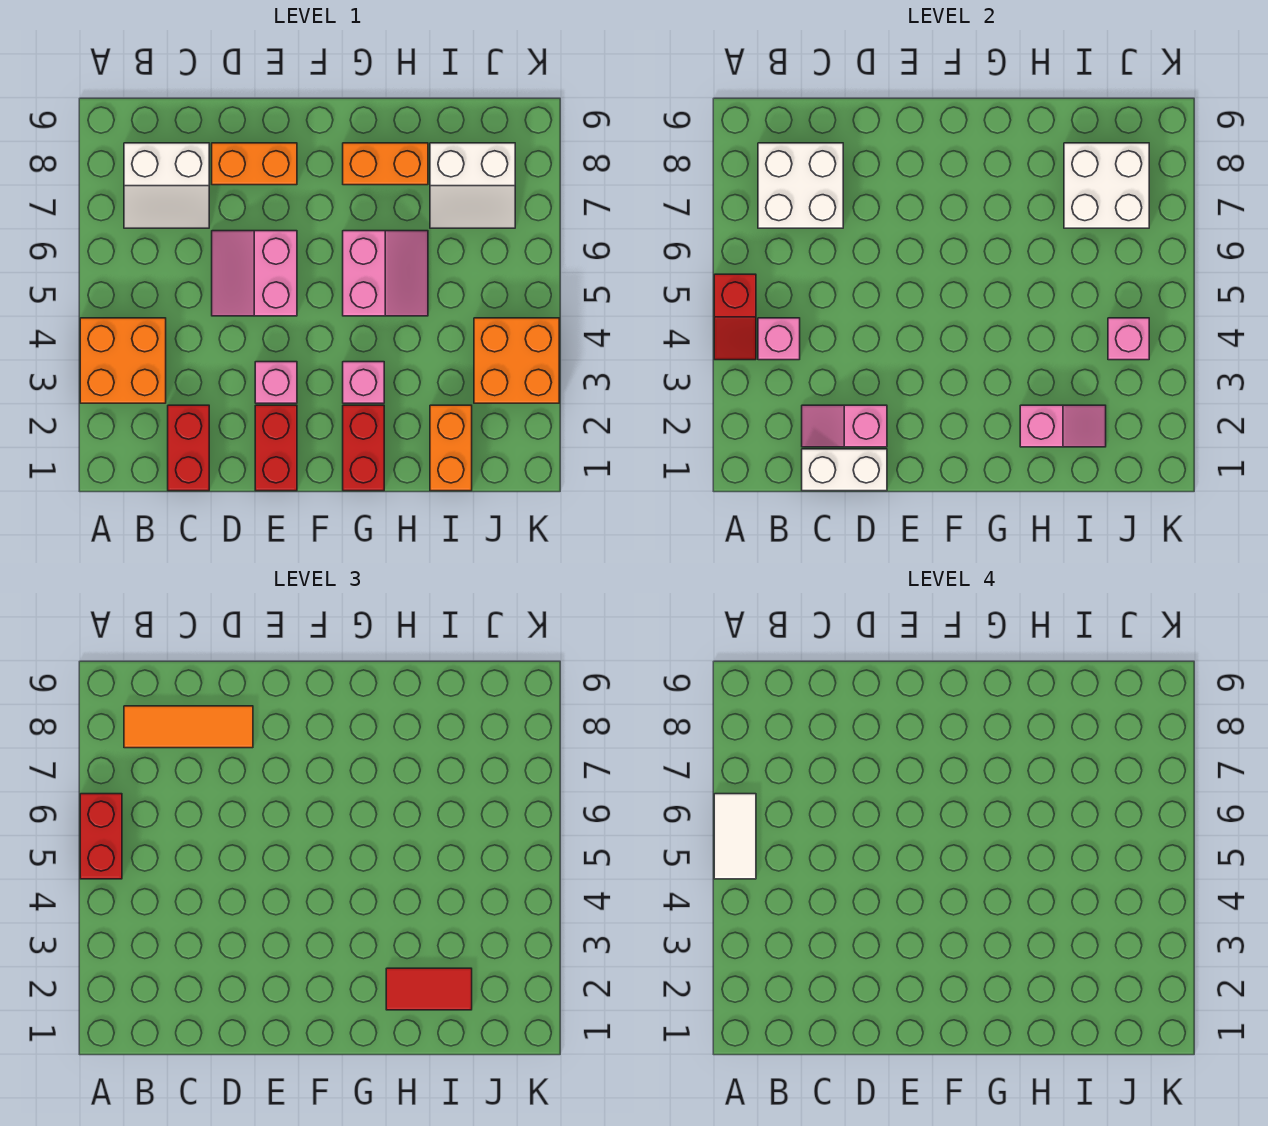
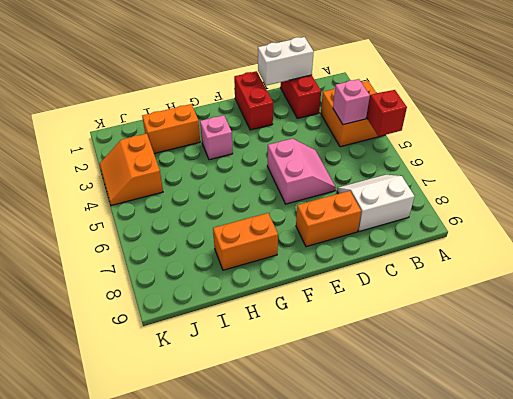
orange 1x2 brick [142,104,200,154] -> orange 1x2 brick turned to [430,405,472,491]
orange 2x2 slope [99,134,163,205] -> orange 2x2 brick [474,318,559,403]
none -> pink 1x1 brick [255,362,297,403]
none -> red 1x2 brick [343,405,384,491]
none -> pink 2x2 slope [343,231,428,316]

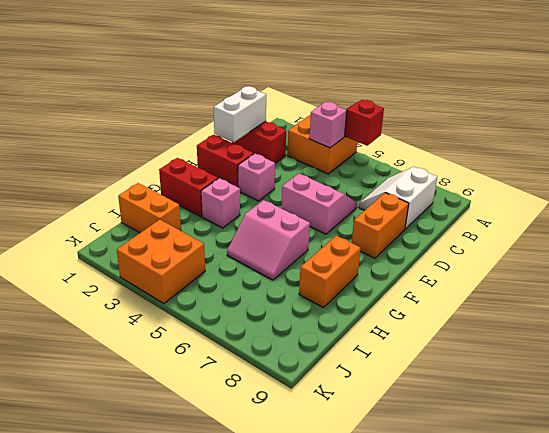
none -> white 2x2 slope [430,143,515,228]
none -> white 2x2 brick [758,143,843,228]
none -> pink 1x2 slope [802,405,887,447]

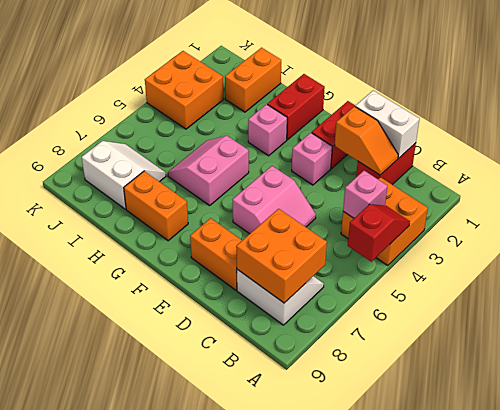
orange 2x2 brick [236,209,327,303] -> white 2x2 brick [758,143,843,228]
orange 1x2 slope [335,106,398,175] -> pink 1x2 slope [802,405,887,447]
none -> pink 1x2 slope [1020,405,1106,447]
none -> white 2x2 brick [1064,143,1149,228]
none -> pink 1x1 brick [1108,318,1149,360]

